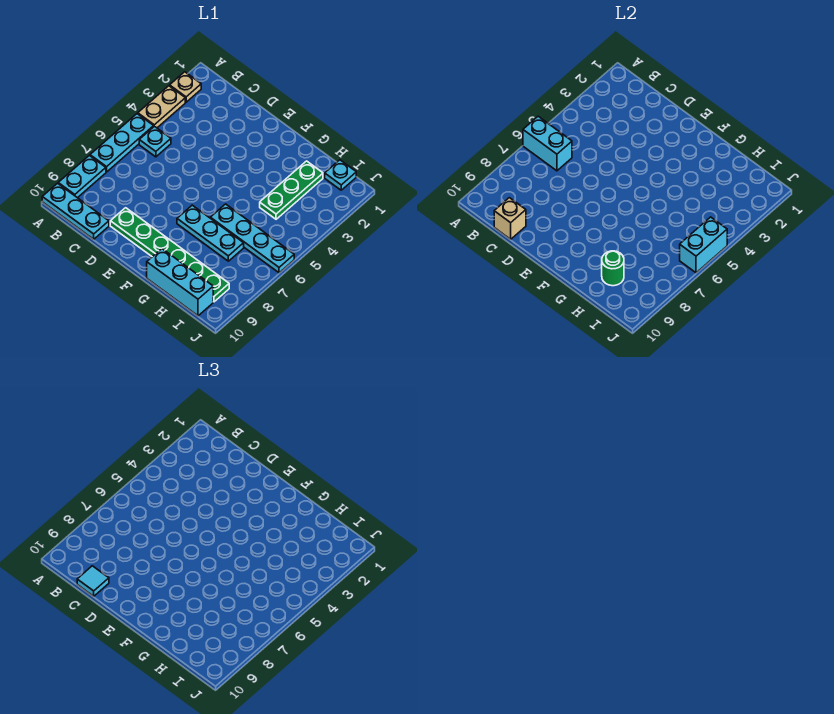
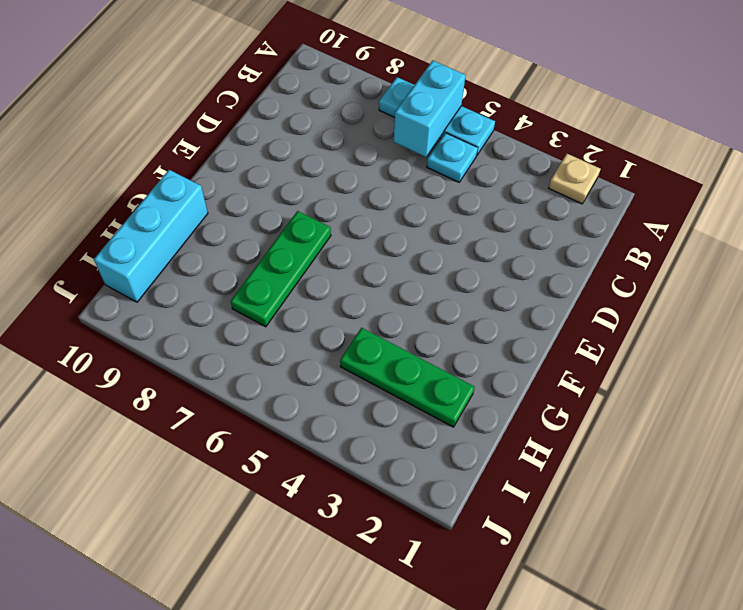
green 1x3 plate [231,211,331,327] -> cyan 1x3 plate [177,205,244,261]
none -> tan 1x2 plate [138,86,185,128]
none -> cyan 1x2 plate [58,155,106,198]
none -> cyan 1x3 plate [42,183,109,239]

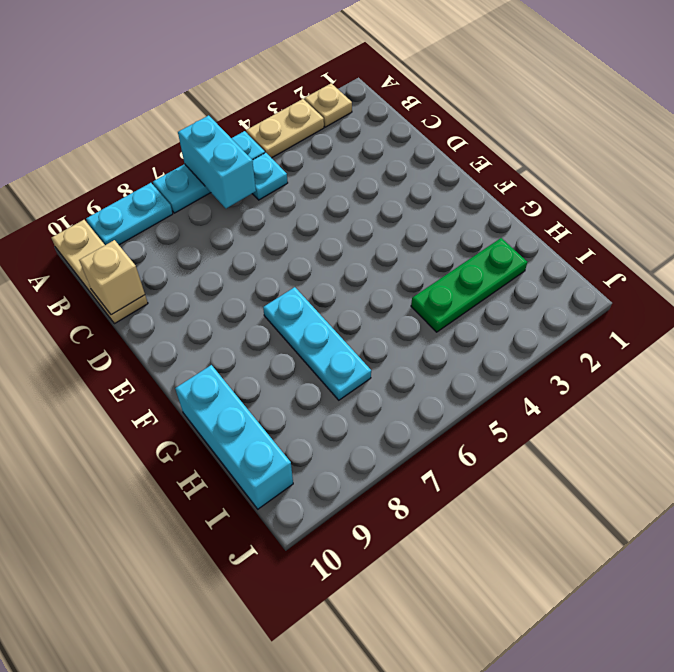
tan 1x3 plate [52,220,148,324] -> cyan 1x3 plate [42,183,109,239]
none -> green 1x6 plate [110,208,229,302]
none -> cyan 1x4 plate [210,204,294,273]
none -> cyan 1x1 plate [325,160,356,190]

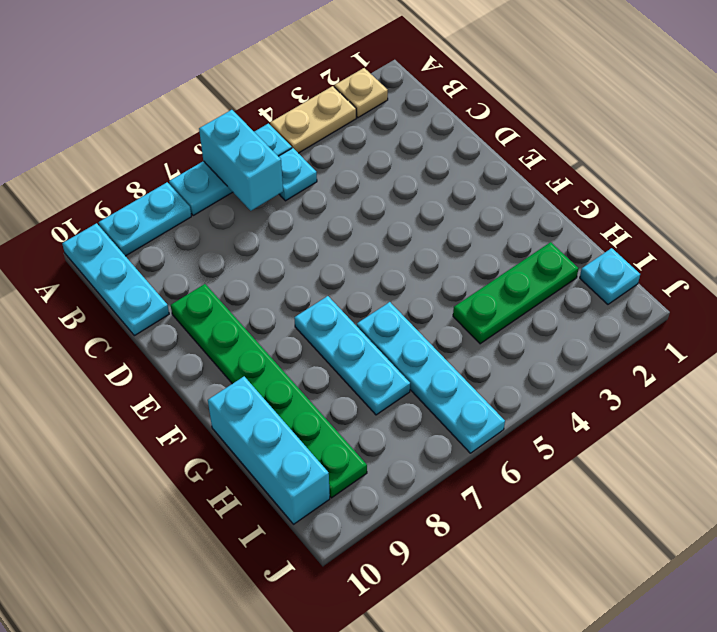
none -> tan 1x1 brick [494,198,526,239]
none -> green 1x1 round brick [602,251,624,286]
none -> cyan 1x2 brick [680,217,727,273]

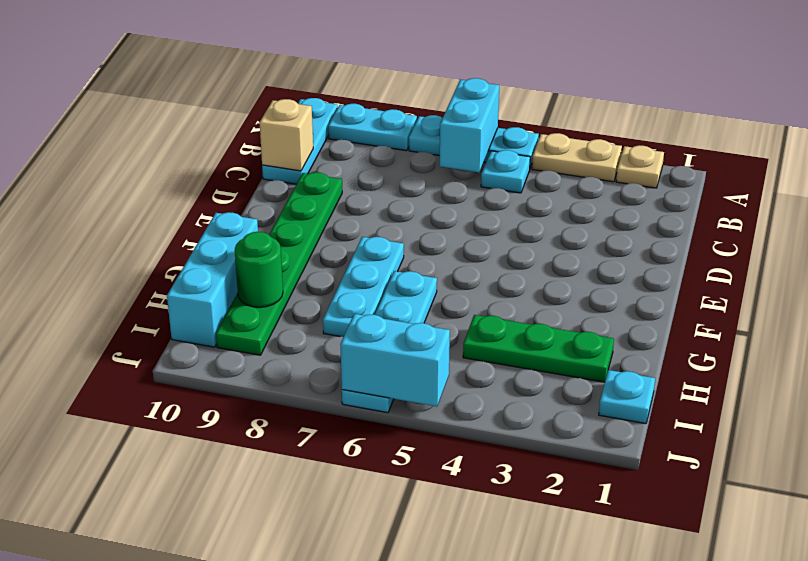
none -> cyan 1x1 tile [77,566,109,596]

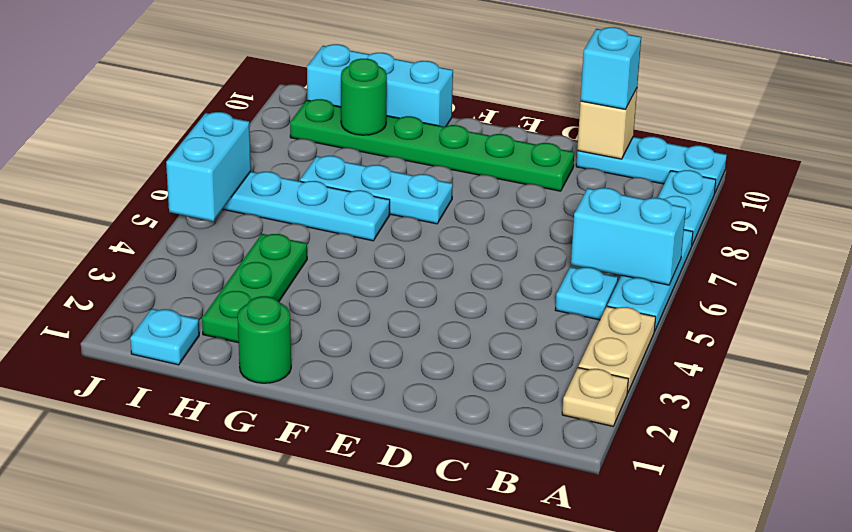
cyan 1x1 brick [580,27,641,109] -> cyan 1x1 tile [77,566,109,596]
green 1x1 round brick [238,296,291,383] -> none

